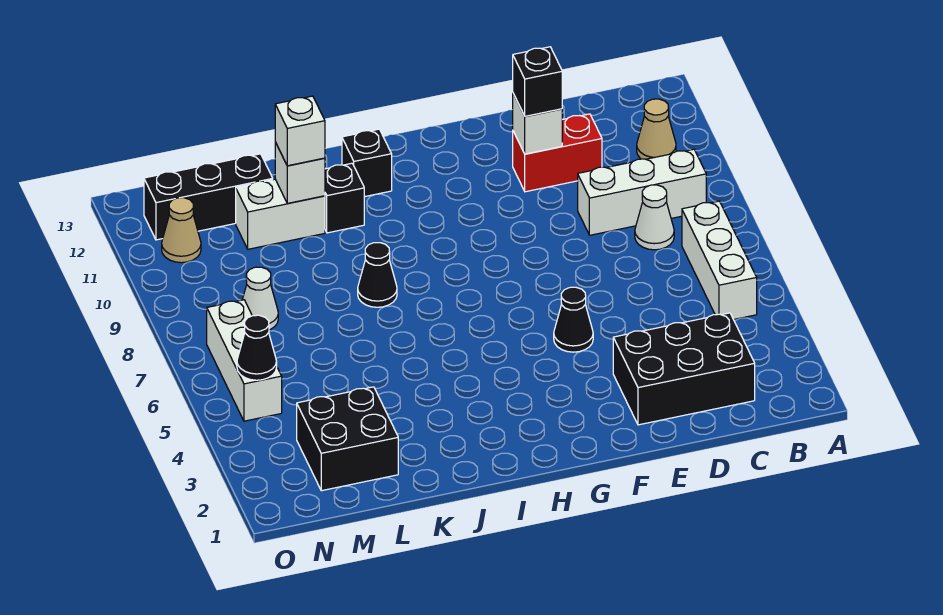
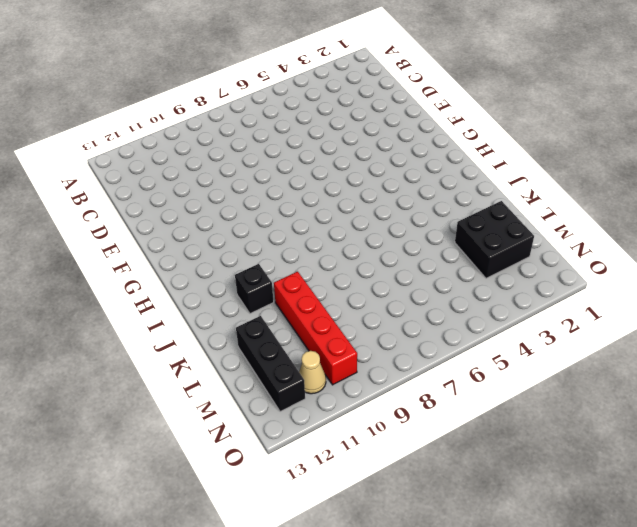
red 1x4 brick [274,272,357,385] -> none
none -> white 1x3 brick [682,201,757,320]
none -> white 1x3 brick [578,149,706,235]
none -> tan 1x1 cone [637,99,676,159]

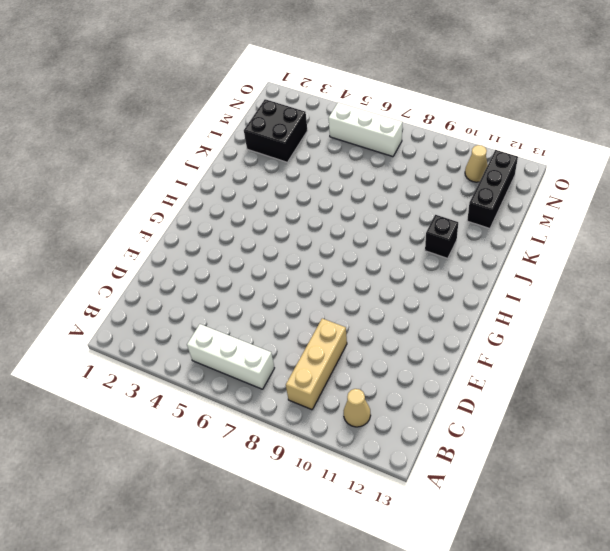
tan 1x3 brick [286,318,347,410] -> white 1x3 brick [578,149,706,235]
none -> black 2x3 brick [613,313,755,425]
none -> white 1x1 cone [635,185,674,250]
none -> red 1x2 brick [513,114,602,192]

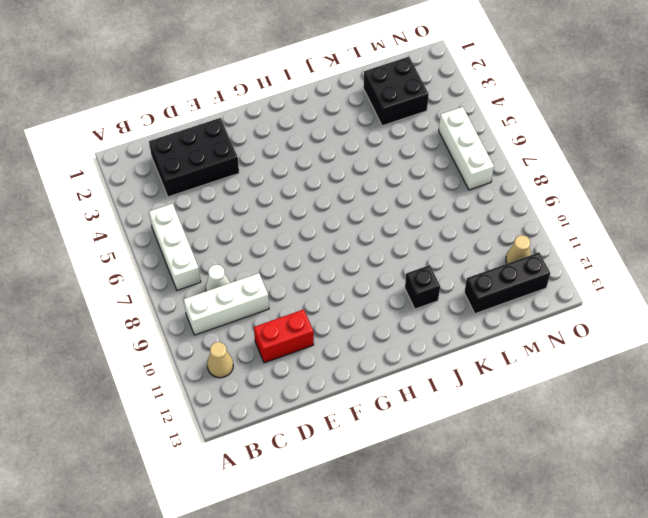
none -> black 1x1 cone [554,287,593,352]
none -> black 1x1 brick [342,129,392,197]
none -> black 1x1 cone [358,243,397,307]

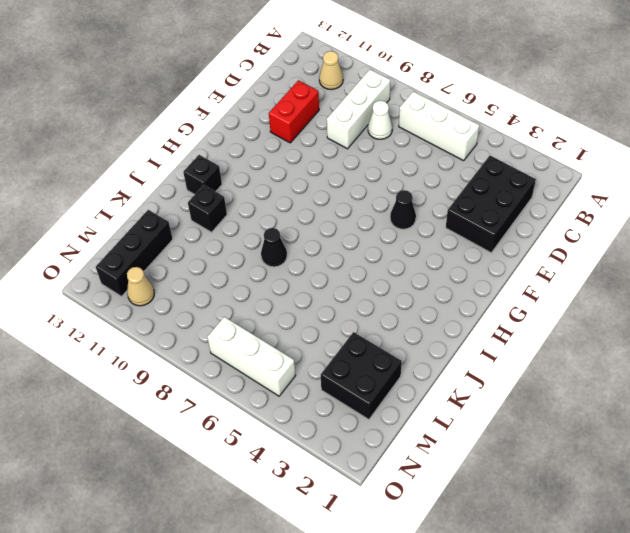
none -> white 1x2 brick [236,179,325,249]
none -> white 1x1 cone [242,267,278,330]
none -> white 1x1 brick [513,94,563,154]

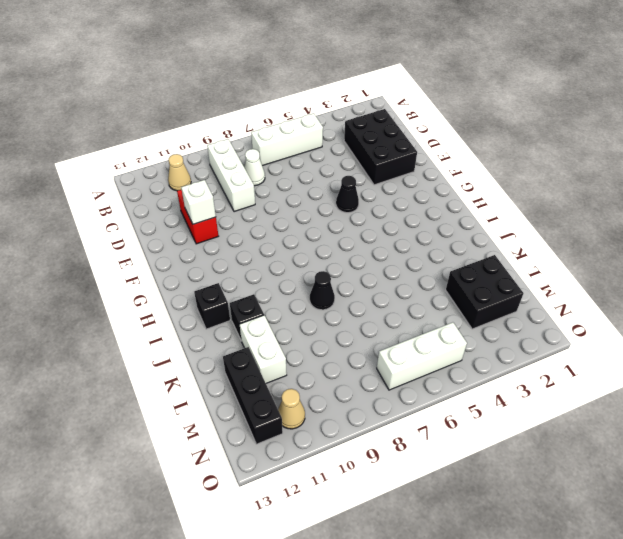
none -> white 1x1 cone [242,267,278,330]
none -> white 1x1 brick [275,142,325,203]
none -> black 1x1 cone [237,315,277,380]

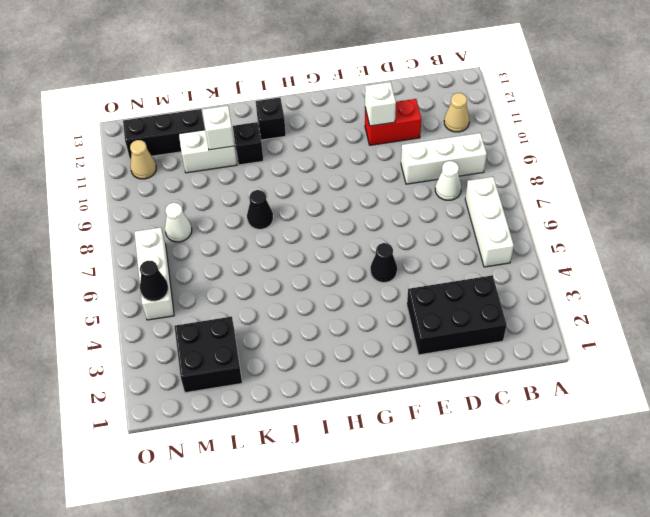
none -> black 1x1 brick [513,47,562,116]
none -> white 1x1 brick [275,96,325,166]

